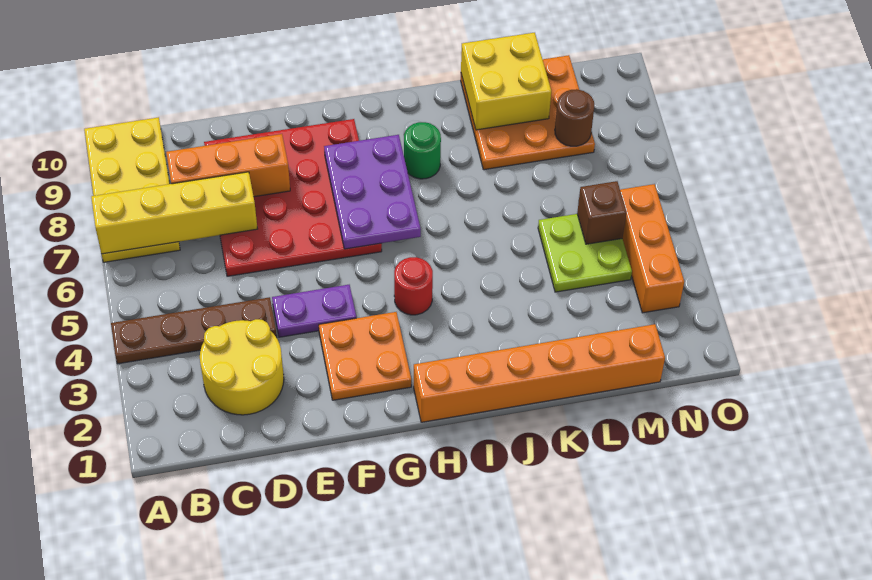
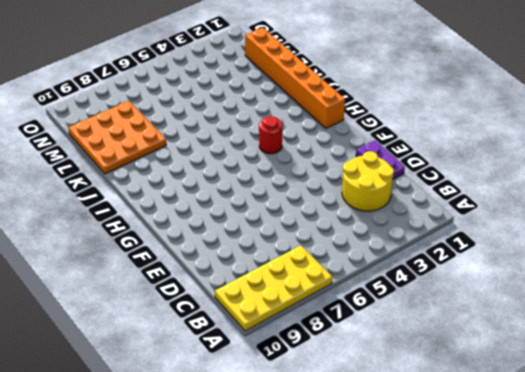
purple 1x2 plate [356,140,405,179] -> purple 1x2 plate moved to [272,285,356,337]
none -> brown 1x4 plate [111,297,277,364]
none -> red 4x4 plate [204,119,382,276]
none -> orange 2x2 plate [319,312,411,400]

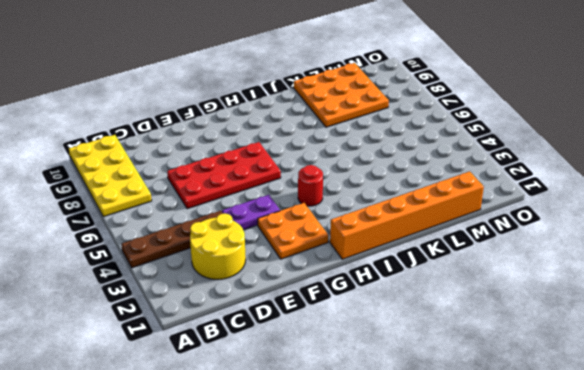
red 2x4 plate [167,142,281,209] -> red 4x4 plate [204,119,382,276]
none -> green 1x1 round brick [404,122,441,179]
none -> lime 2x2 plate [538,214,632,292]
none -> orange 1x3 brick [620,184,684,313]

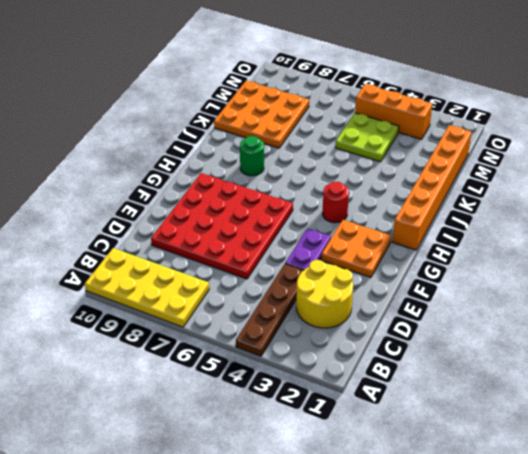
none -> yellow 1x4 brick [91,172,257,254]
none -> orange 1x3 brick [166,134,290,197]
none -> purple 2x3 plate [324,135,421,249]

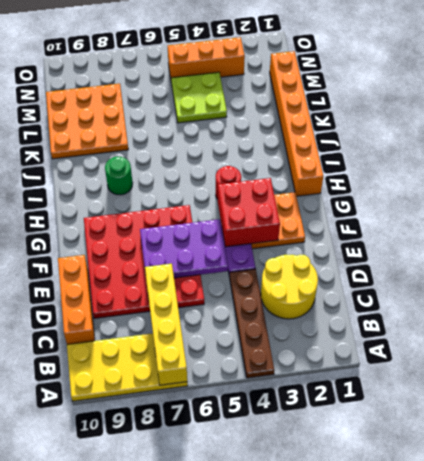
orange 1x3 brick [58,255,95,344] -> orange 1x3 brick moved to [166,134,290,197]
purple 2x3 plate [140,219,228,278] -> purple 2x3 plate moved to [324,135,421,249]
red 2x2 brick [218,178,280,247] -> none
none -> yellow 2x2 brick [461,33,551,130]
none -> brown 1x1 brick [577,181,626,244]
none -> brown 1x1 round brick [555,89,594,146]

